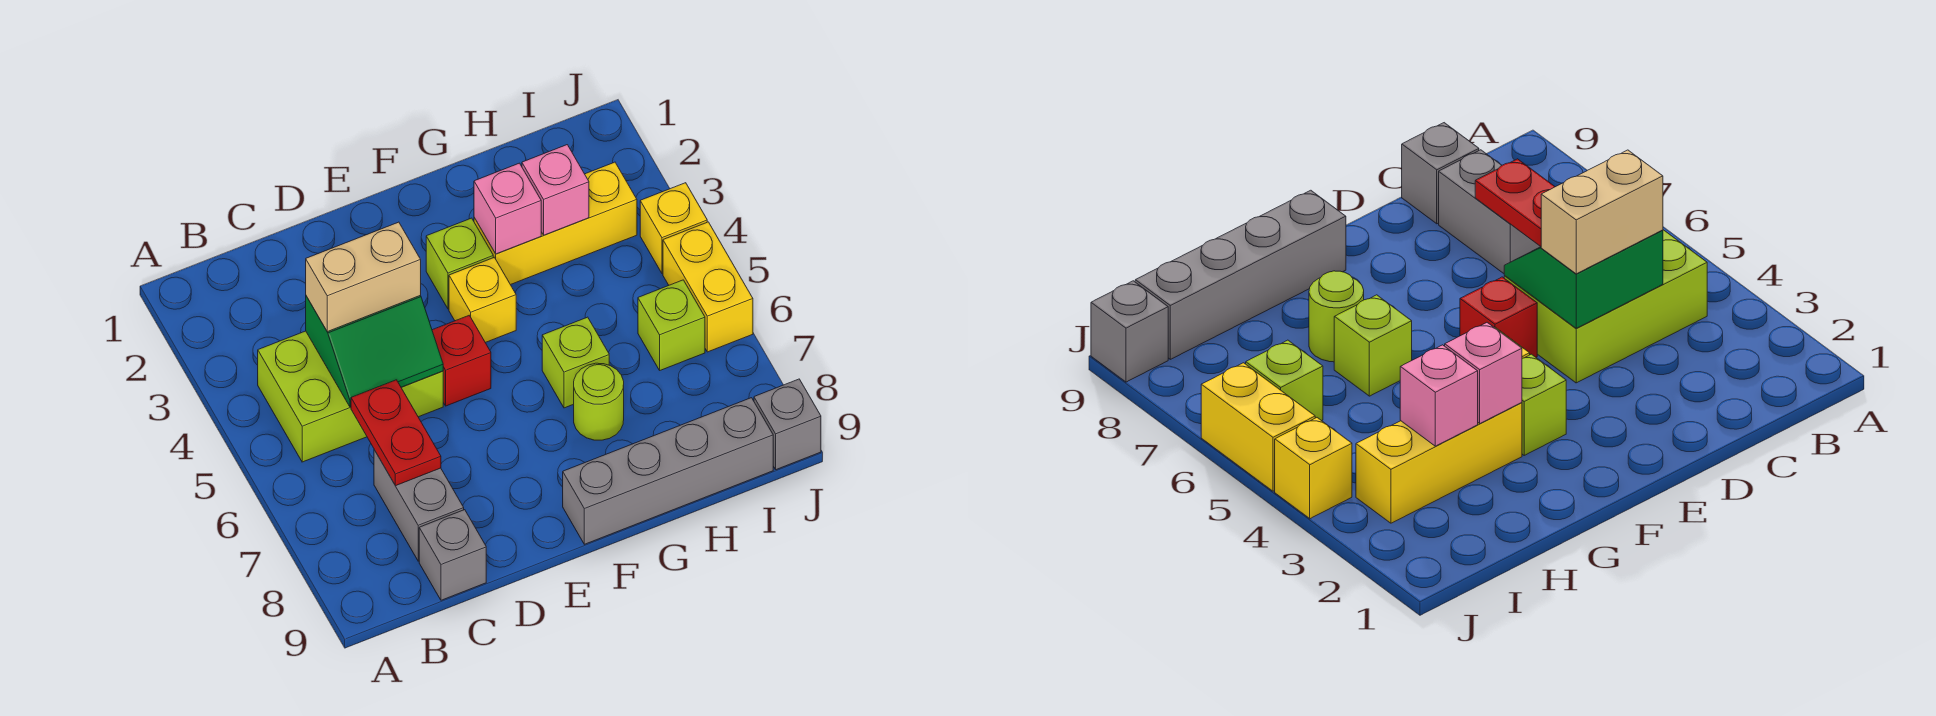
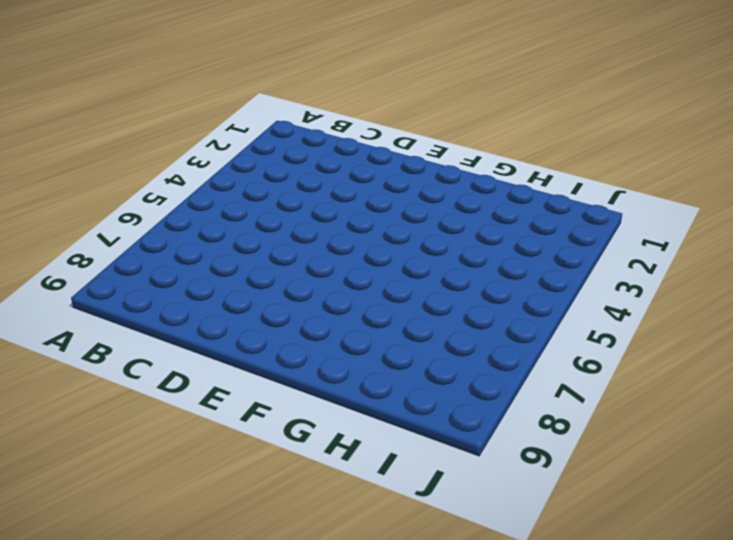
none -> lime 2x3 brick [258,331,443,462]
none -> grey 1x2 brick [374,450,464,561]
none -> grey 1x1 brick [419,510,486,600]

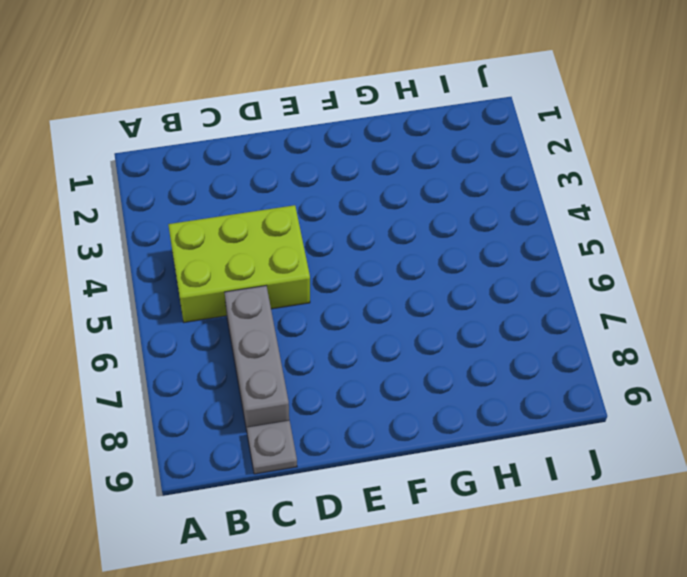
grey 1x3 brick [225,286,289,430] -> grey 1x2 brick [374,450,464,561]
grey 1x1 plate [247,420,297,474] -> grey 1x1 brick [419,510,486,600]
none -> red 1x1 brick [432,315,491,406]
none -> lime 1x1 brick [426,218,493,309]
none -> yellow 1x1 brick [449,257,516,343]

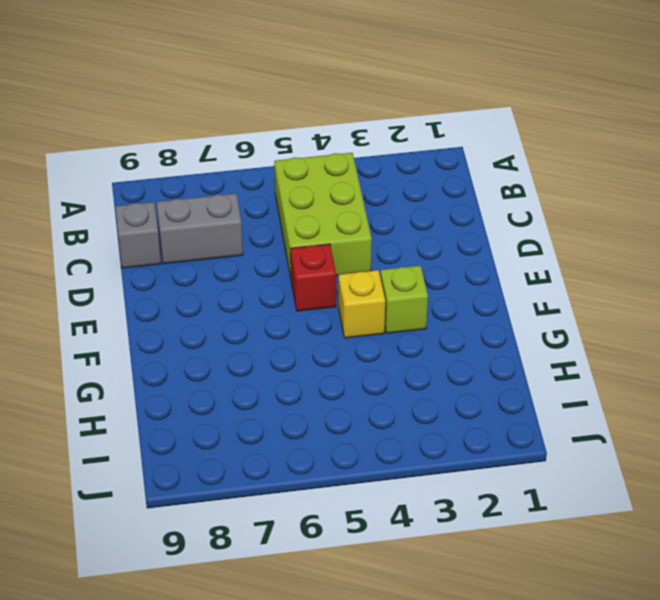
none -> grey 1x4 brick [563,398,773,544]
none -> yellow 1x3 brick [474,162,637,285]
none -> lime 1x1 brick [542,317,609,408]

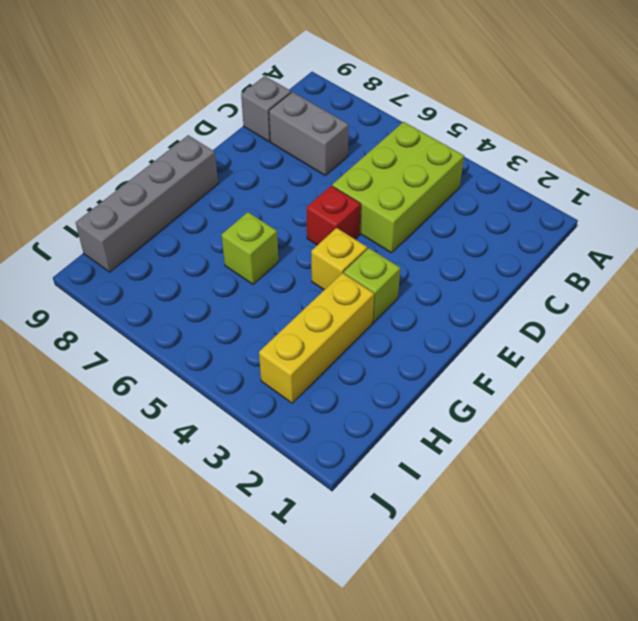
none -> lime 1x1 round brick [574,363,624,440]
none -> lime 1x1 brick [638,280,705,370]
none -> yellow 1x1 brick [640,183,707,273]

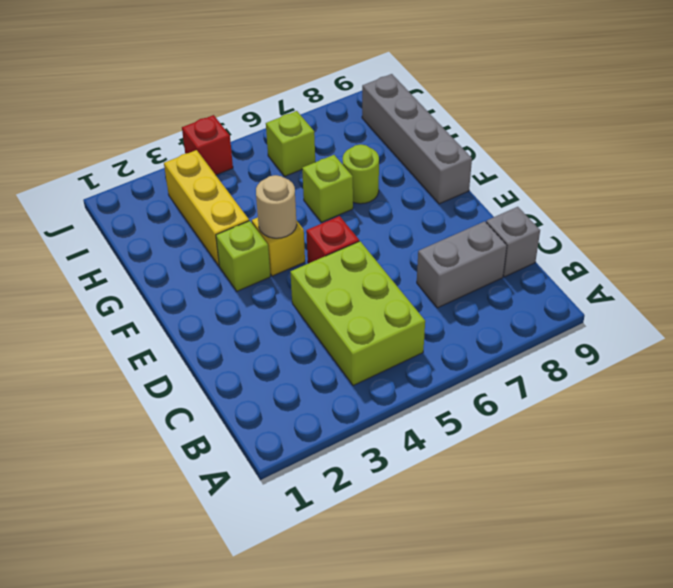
tan 1x1 round brick [256,175,297,238] -> none
red 1x1 brick [182,115,233,175] -> yellow 1x1 brick [640,183,707,273]
none -> yellow 1x2 brick [663,222,753,352]
none -> grey 1x1 brick [754,379,821,470]
none -> green 2x2 slope [306,296,443,407]

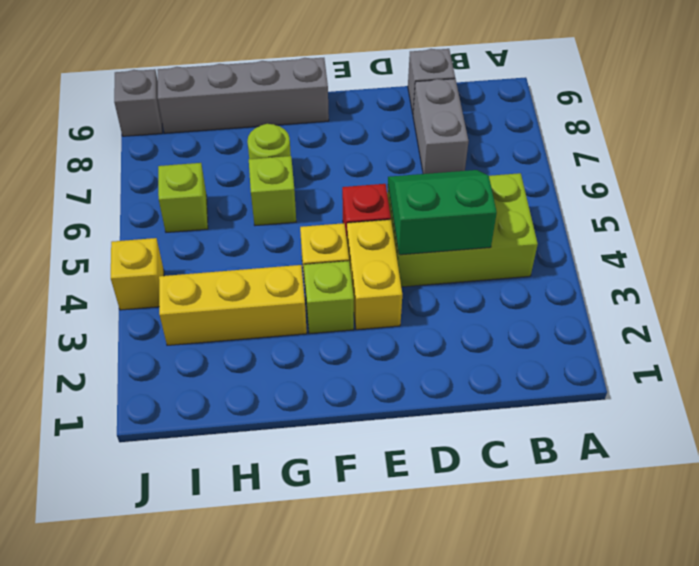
yellow 1x2 brick [347,220,402,330] -> yellow 1x2 brick moved to [663,222,753,352]
none -> red 1x2 plate [351,380,441,486]
none -> pink 1x1 brick [474,163,541,254]
none -> pink 1x1 brick [522,145,589,235]

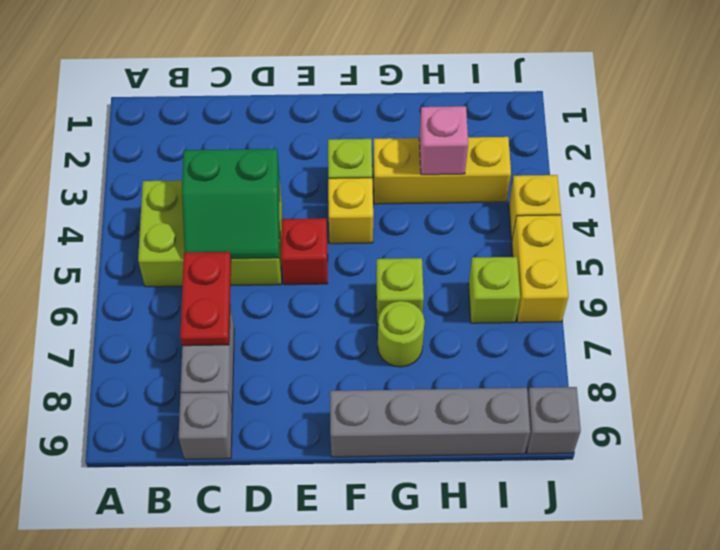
none -> pink 1x1 brick [474,163,541,254]
none -> tan 1x2 brick [306,222,421,332]

